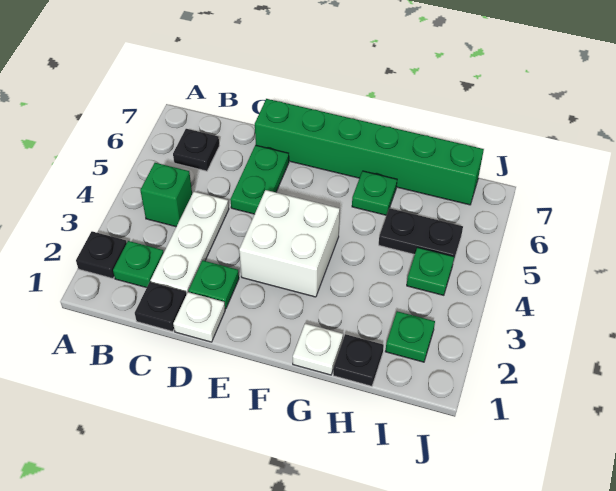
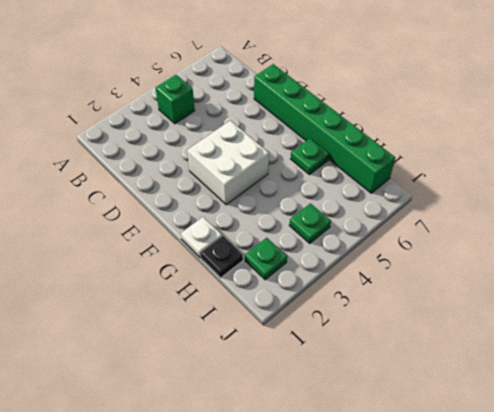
none -> black 1x1 plate [76,231,127,278]
none -> green 1x1 plate [113,241,164,288]
none -> black 1x1 plate [173,129,219,171]

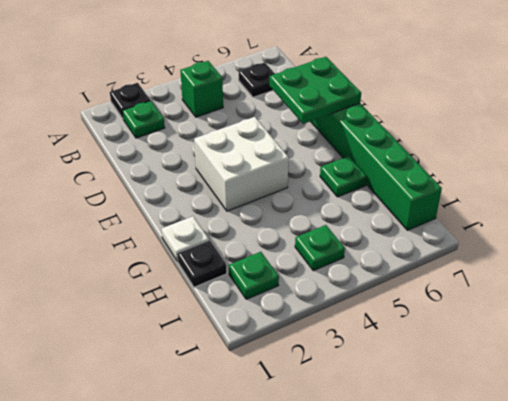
green 2x2 plate [270,57,361,124] -> none
none -> black 1x1 plate [135,282,186,331]
none -> white 1x3 plate [150,192,229,294]
none -> white 1x1 plate [173,292,225,342]

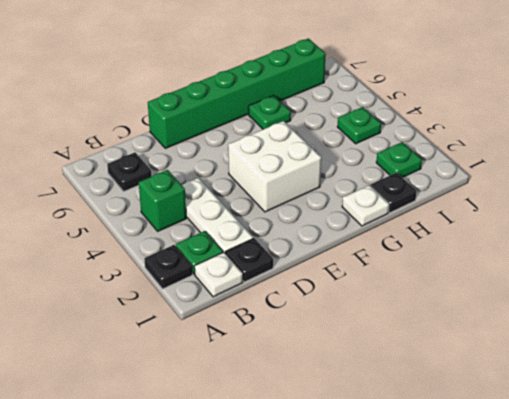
white 1x1 plate [194,252,243,297] -> white 1x1 plate moved to [173,292,225,342]
none -> green 1x1 plate [189,260,239,309]
none -> green 1x2 plate [230,145,289,214]
none -> black 1x2 plate [379,208,463,262]

